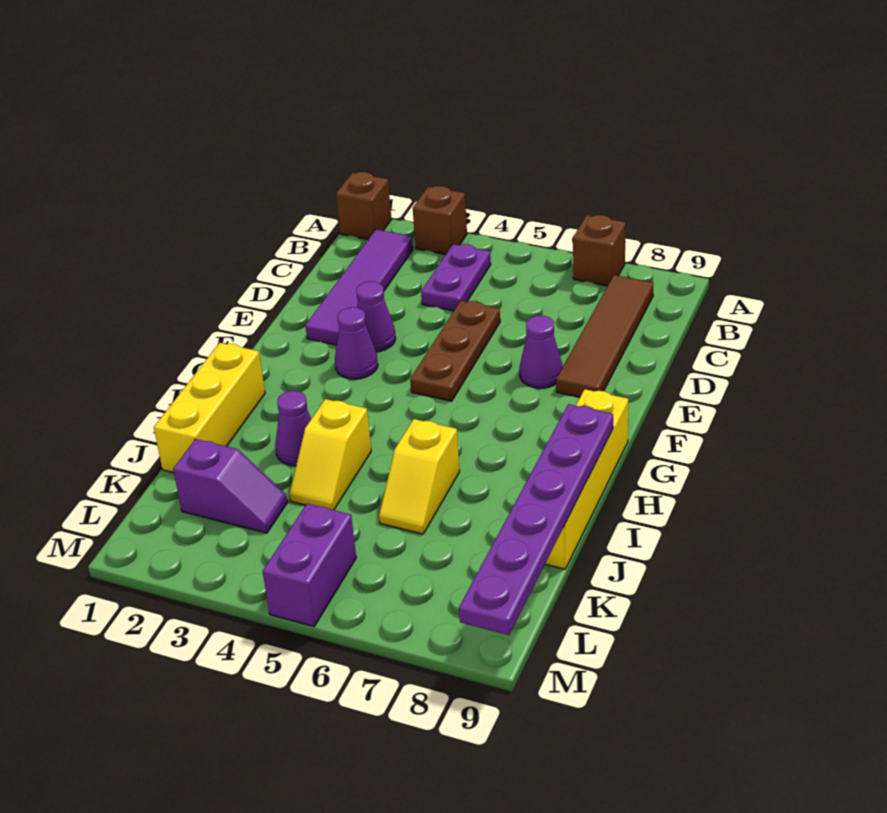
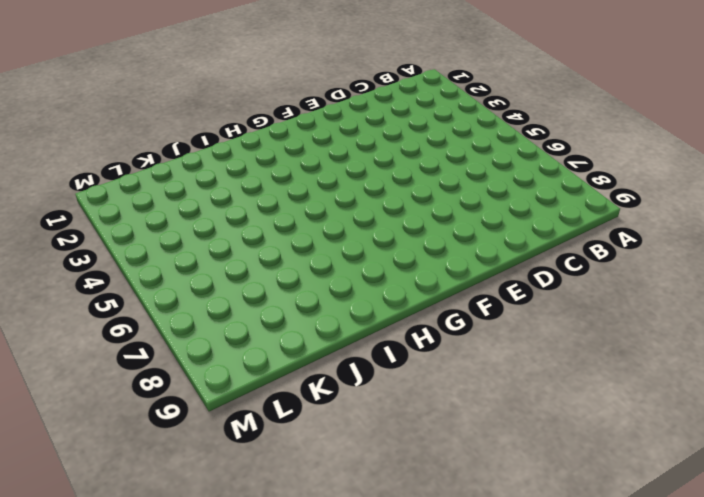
none -> brown 1x1 brick [336,172,391,239]
none -> brown 1x1 brick [413,186,467,255]
none -> brown 1x1 brick [573,215,625,286]

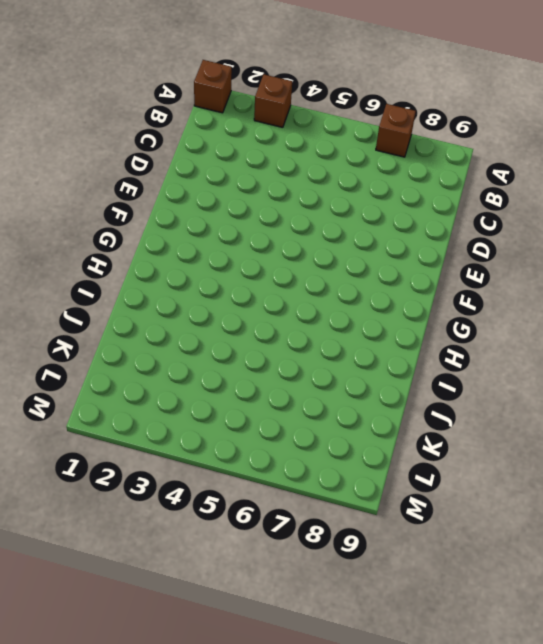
none -> purple 1x4 tile [305,229,413,345]
none -> purple 1x2 plate [421,244,491,311]
none -> brown 1x4 tile [556,275,653,397]

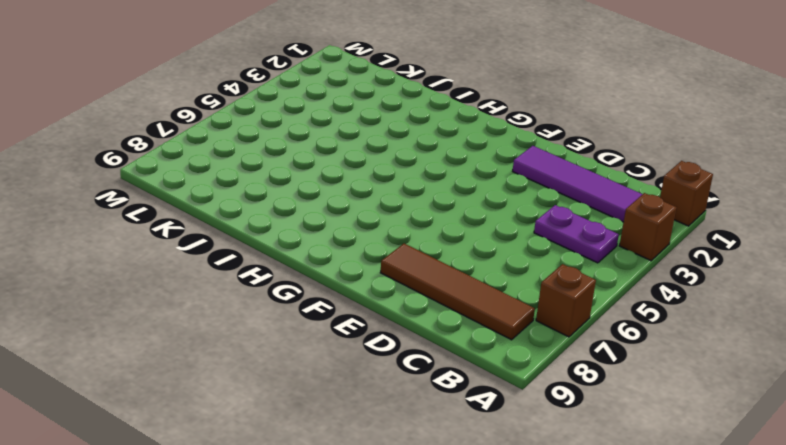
none -> brown 1x3 plate [410,301,500,401]
none -> purple 1x1 cone [356,281,396,352]
none -> purple 1x1 cone [519,316,563,388]

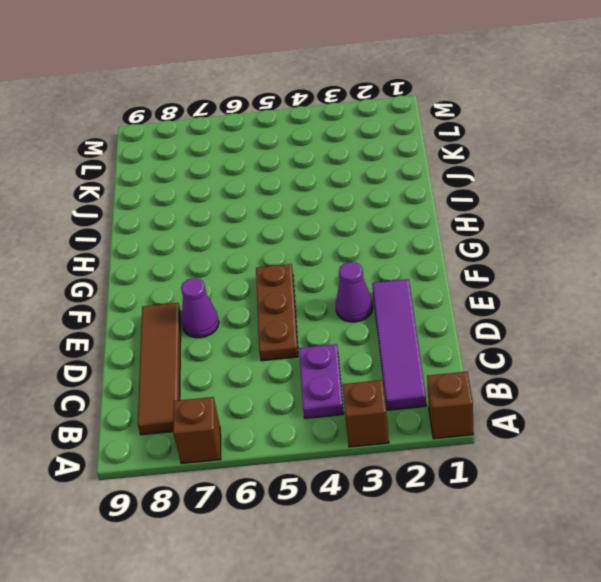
none -> purple 1x1 cone [335,307,378,379]
none -> yellow 1x4 brick [545,389,628,569]
none -> yellow 1x3 brick [154,343,265,473]

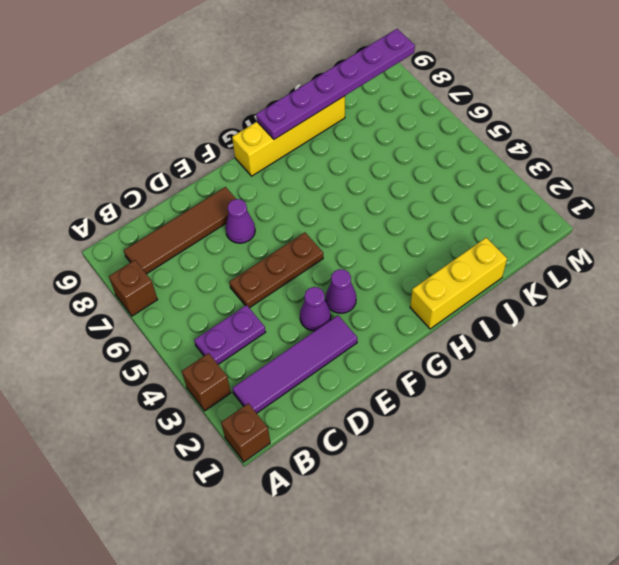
none -> purple 1x1 cone [275,391,311,466]
none -> yellow 1x2 slope [290,399,371,510]
none -> yellow 1x2 slope [379,419,460,534]

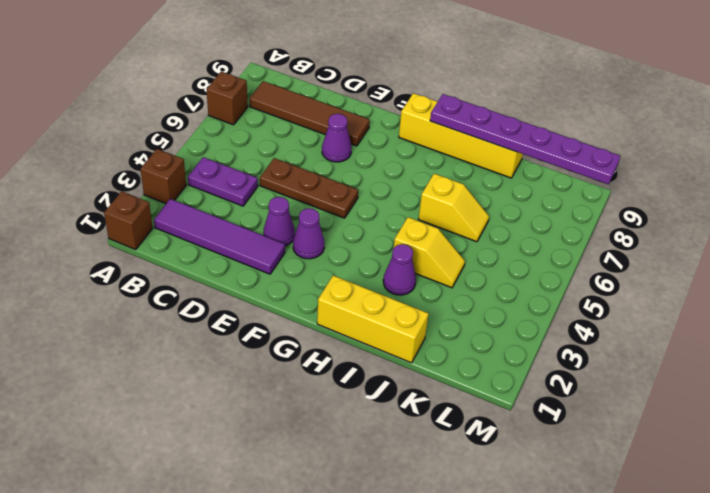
none -> purple 1x2 slope [173,439,288,533]
none -> purple 1x2 brick [262,504,356,627]

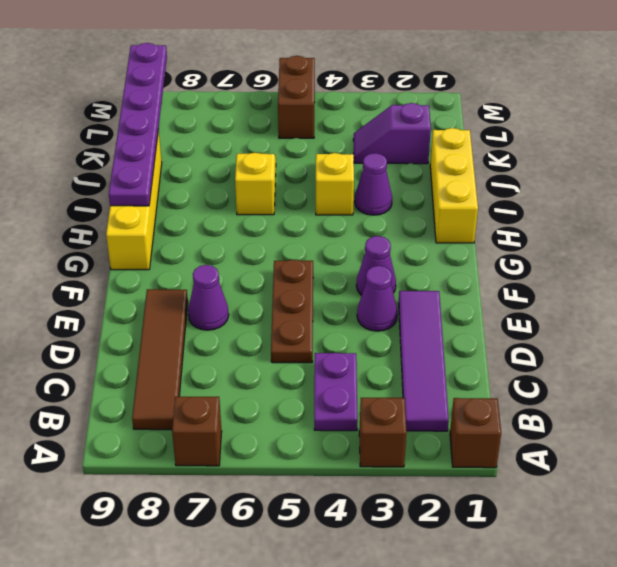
brown 1x2 brick [278,56,315,138] -> purple 1x2 brick [262,504,356,627]

